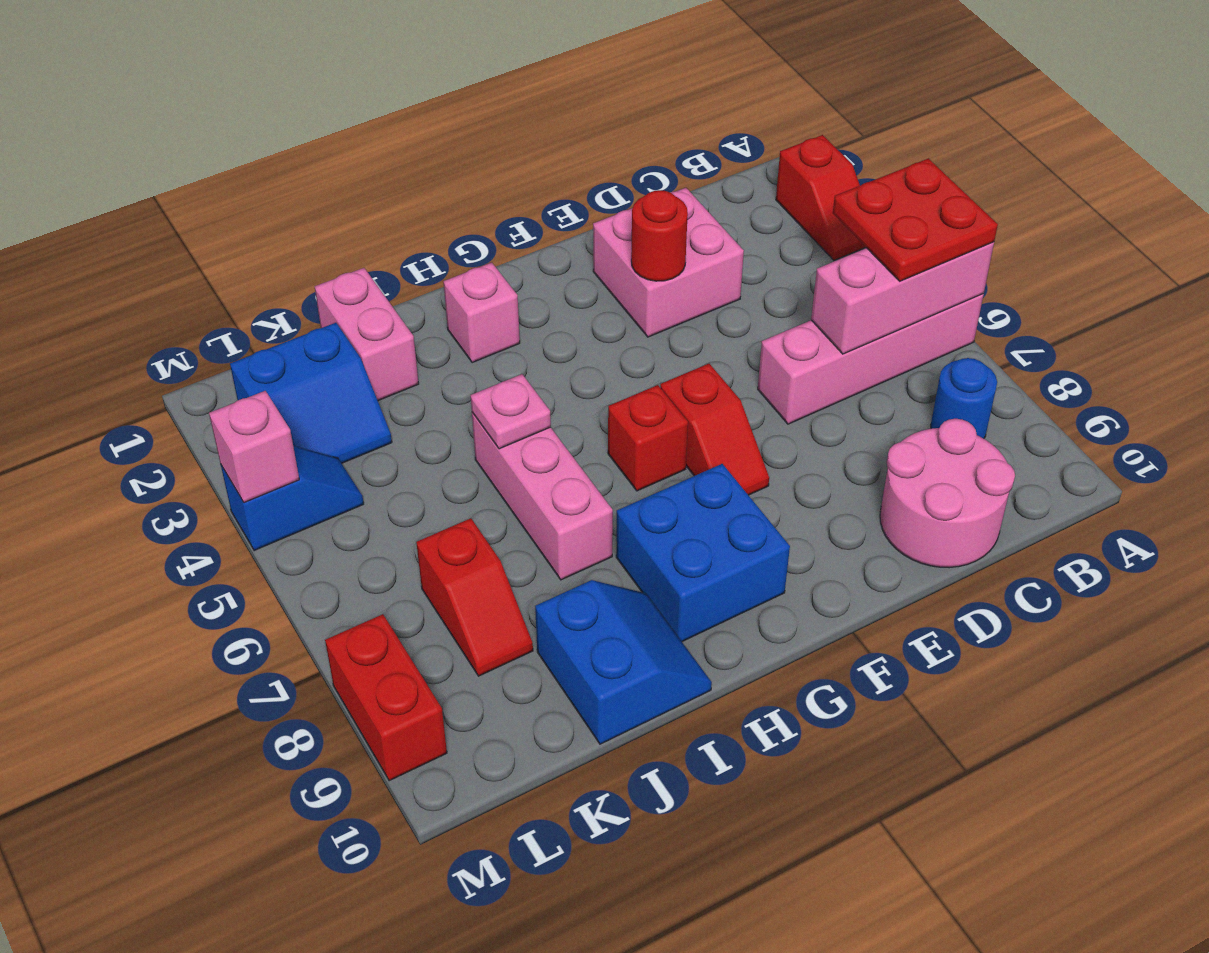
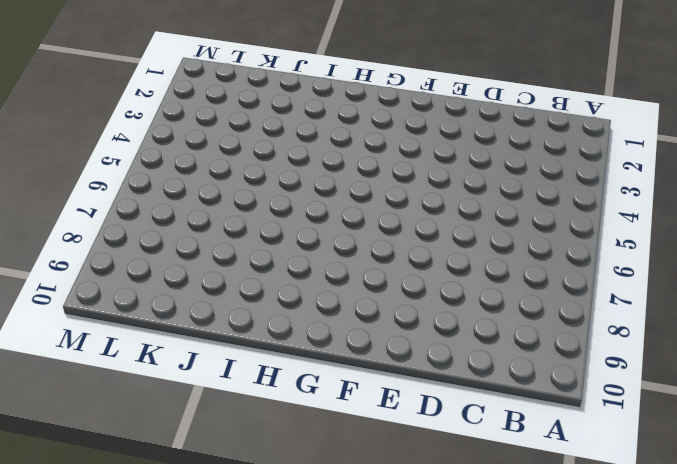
none -> red 1x2 slope [776,135,866,260]
none -> pink 1x4 brick [758,294,984,424]
none -> blue 1x1 round brick [931,358,997,439]

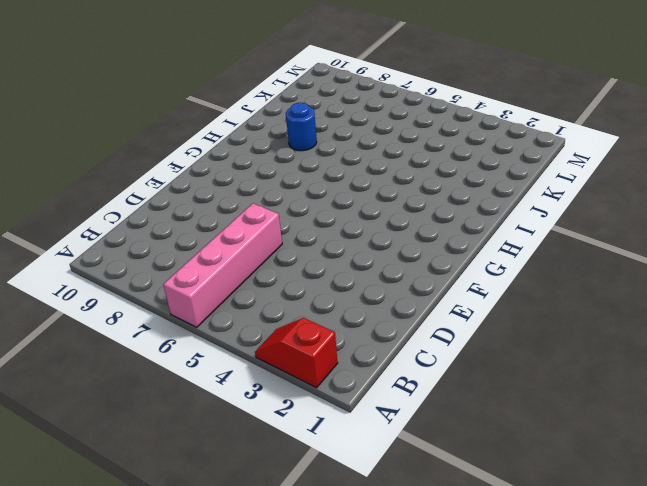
blue 1x1 round brick [286,103,317,151] -> blue 1x1 round brick moved to [931,358,997,439]
none -> pink 2x2 round brick [880,419,1015,568]
none -> pink 2x2 brick [593,188,744,337]
none -> red 1x2 slope [660,364,769,495]

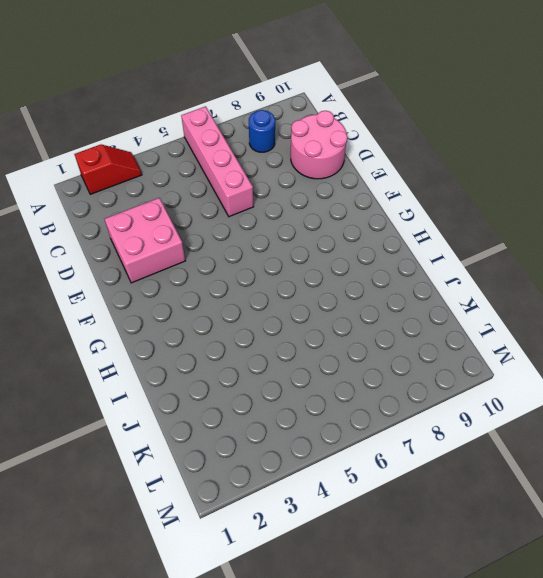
none -> red 1x2 slope [660,364,769,495]
none -> red 1x1 brick [608,385,688,491]
none -> blue 2x2 brick [616,464,790,642]

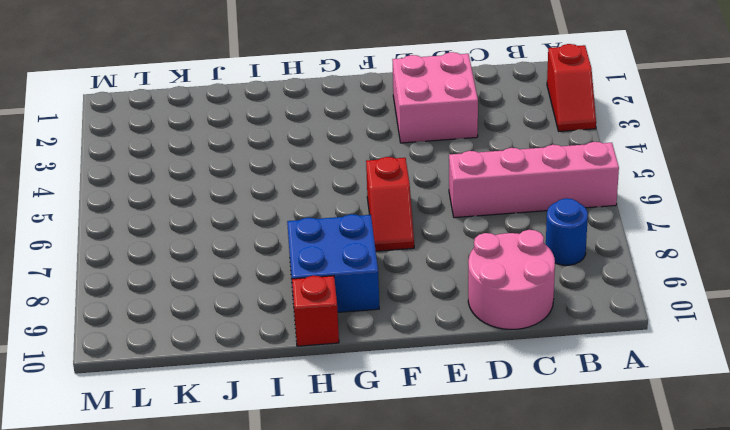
red 1x1 brick [292,276,339,346] -> red 1x1 brick moved to [608,385,688,491]
none -> pink 1x1 brick [444,263,520,363]
none -> pink 1x3 brick [472,413,613,580]
none -> blue 2x2 slope [535,580,712,744]

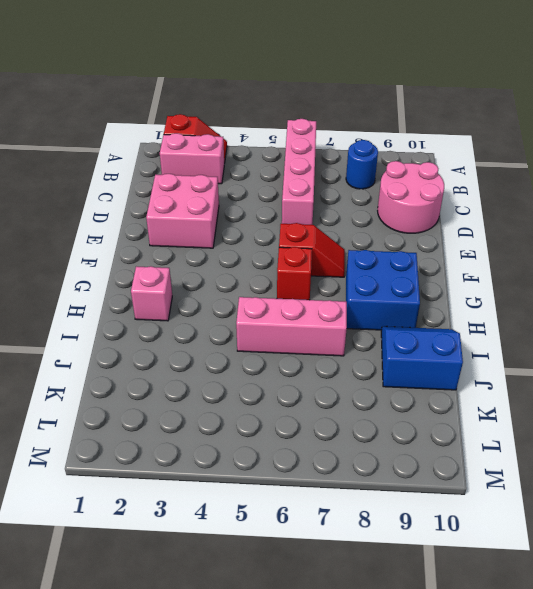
pink 1x2 brick [160,133,224,184] -> pink 1x2 brick moved to [315,268,419,401]
none -> blue 2x2 slope [230,323,392,463]
none -> red 1x2 slope [416,518,533,676]
none -> blue 1x2 slope [221,446,364,551]

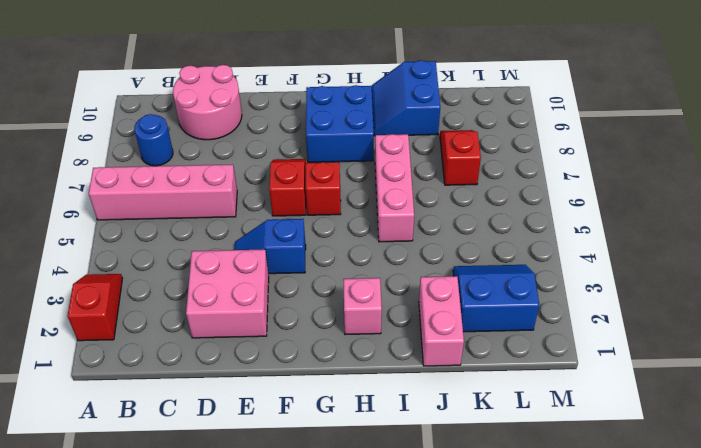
blue 1x2 slope [234,219,306,274] -> blue 1x2 slope moved to [221,446,364,551]
none -> red 1x2 brick [325,614,447,781]
none -> pink 1x3 brick [811,242,994,354]
none -> red 1x1 round brick [631,190,688,281]

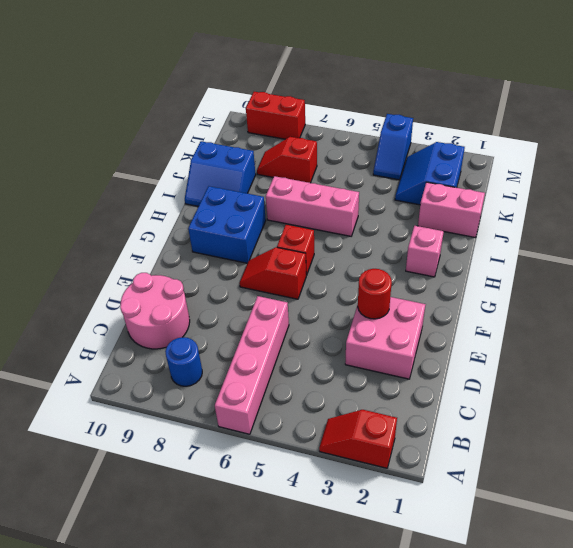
none -> pink 1x3 brick [811,242,994,354]
none -> pink 1x1 plate [471,374,551,449]
none -> pink 1x1 brick [209,391,299,503]

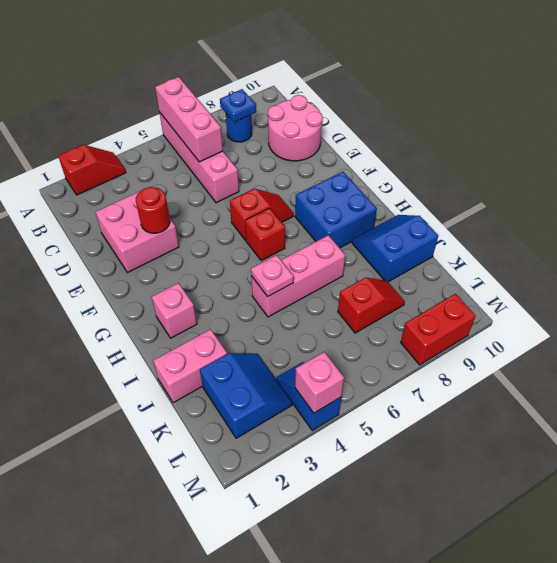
blue 1x1 plate [220,89,256,122] -> none
none -> red 2x2 plate [833,158,998,281]

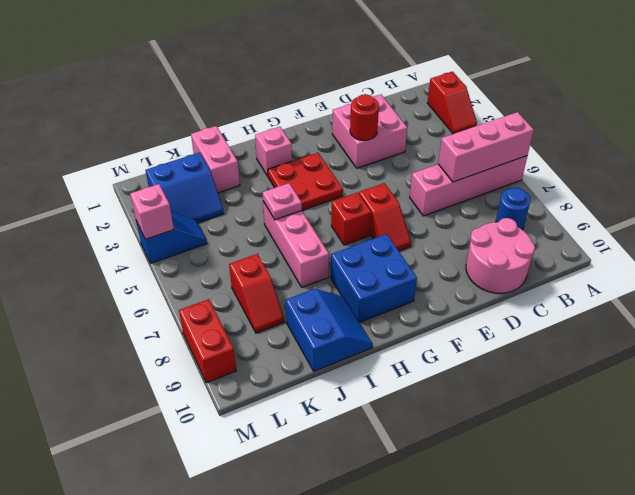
red 2x2 plate [268,153,343,210] -> red 2x2 plate moved to [833,158,998,281]

